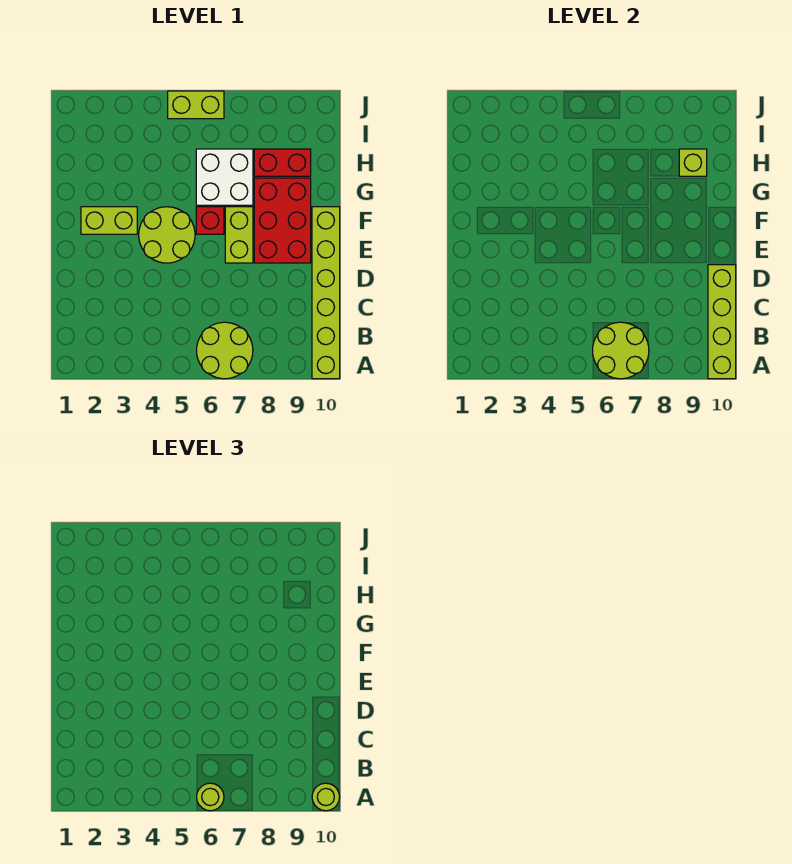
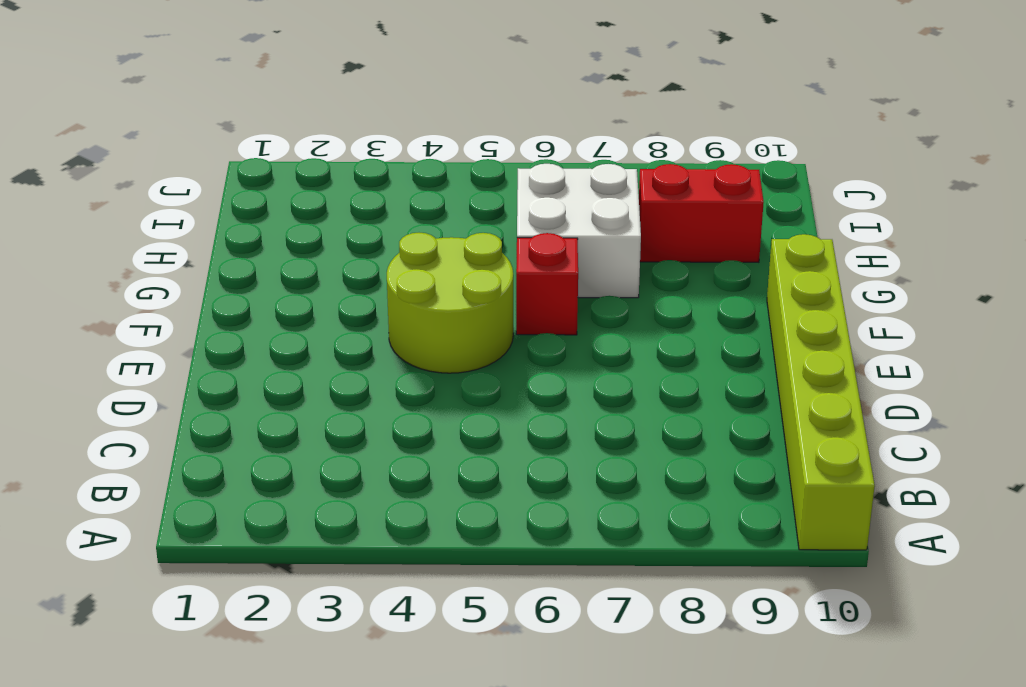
none -> lime 2x2 round brick [197,322,253,379]
none -> lime 1x2 brick [225,207,253,263]
none -> red 2x3 brick [254,178,311,263]

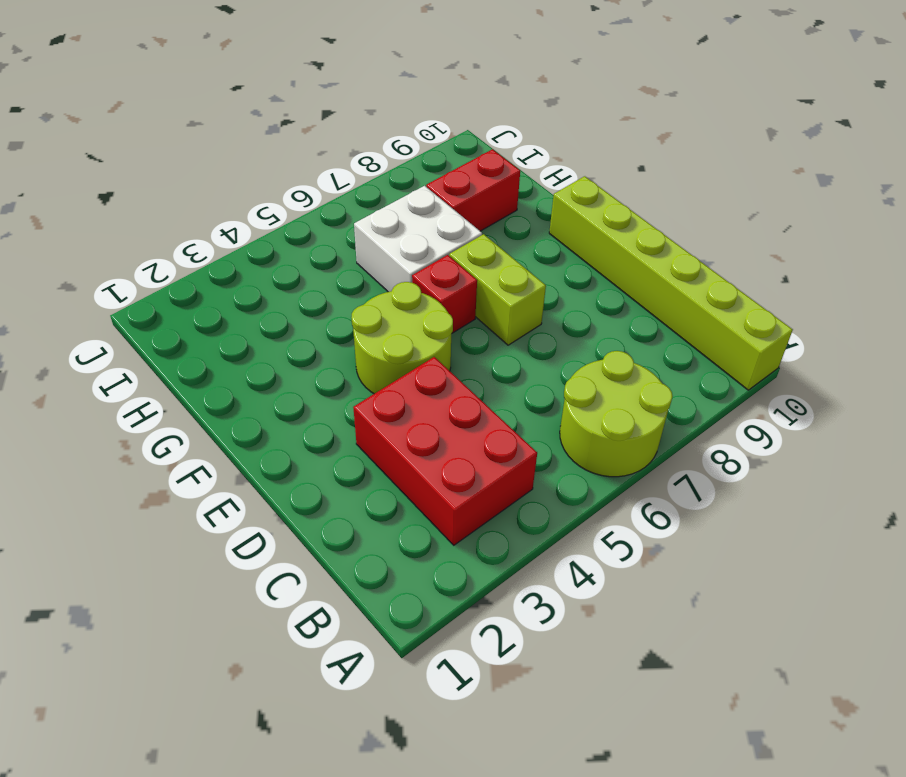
red 2x3 brick [353,357,537,545] -> red 2x3 brick moved to [254,178,311,263]
none -> lime 1x2 brick [81,207,137,234]
none -> lime 1x2 brick [168,91,224,119]
none -> lime 2x2 round brick [593,322,649,379]

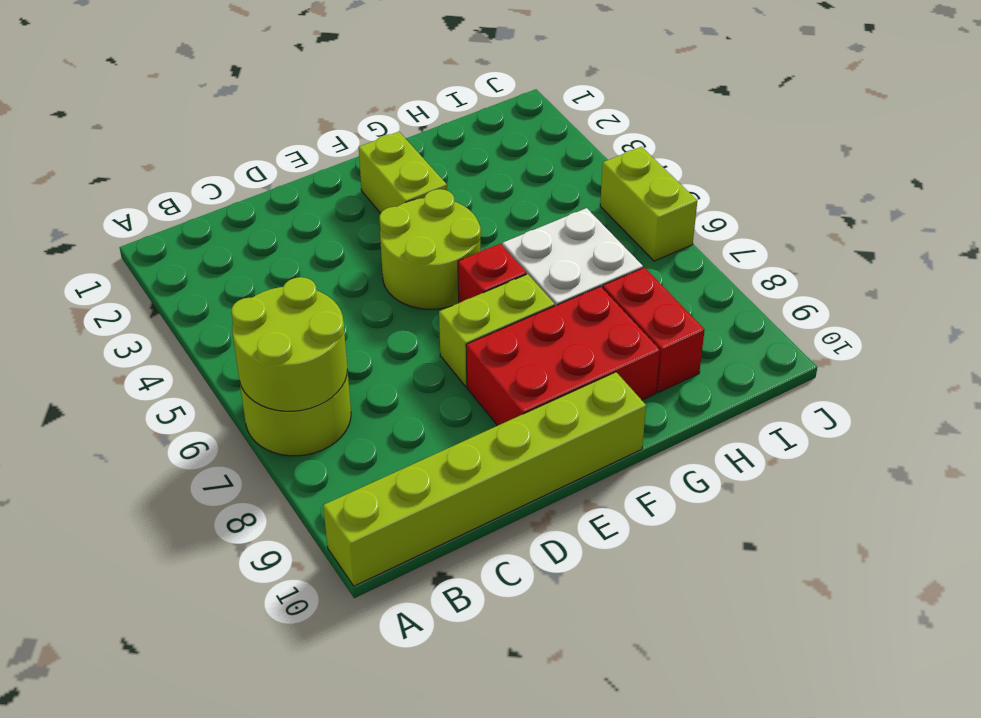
none -> lime 1x4 brick [708,265,736,379]
none -> lime 1x1 brick [679,149,707,176]
none -> lime 1x1 round brick [197,783,224,811]

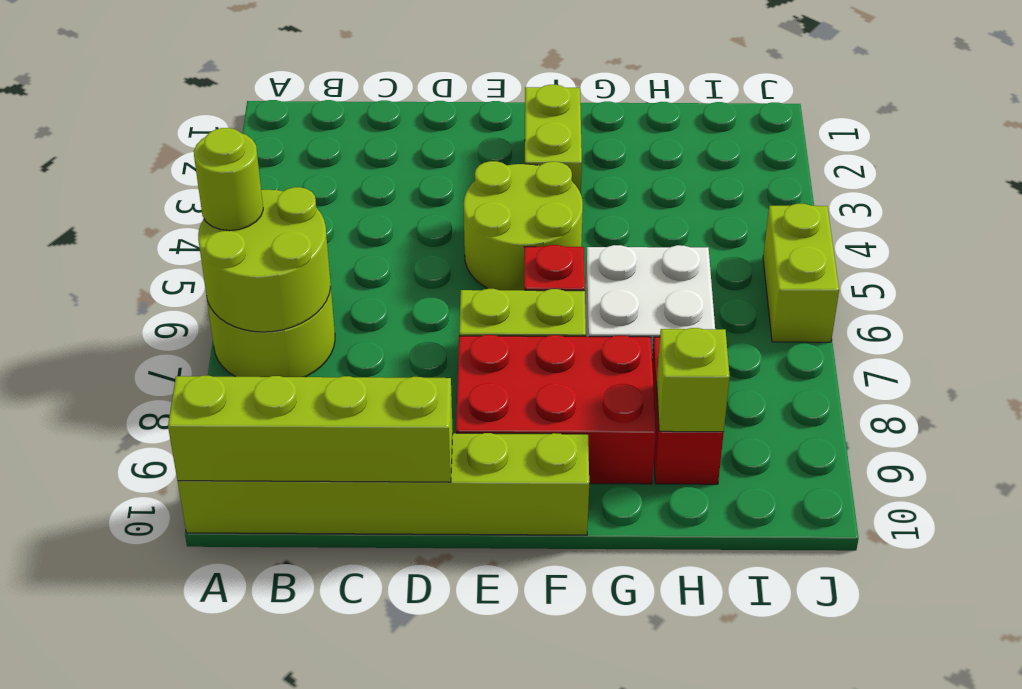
none -> lime 1x1 round brick [312,783,340,811]

